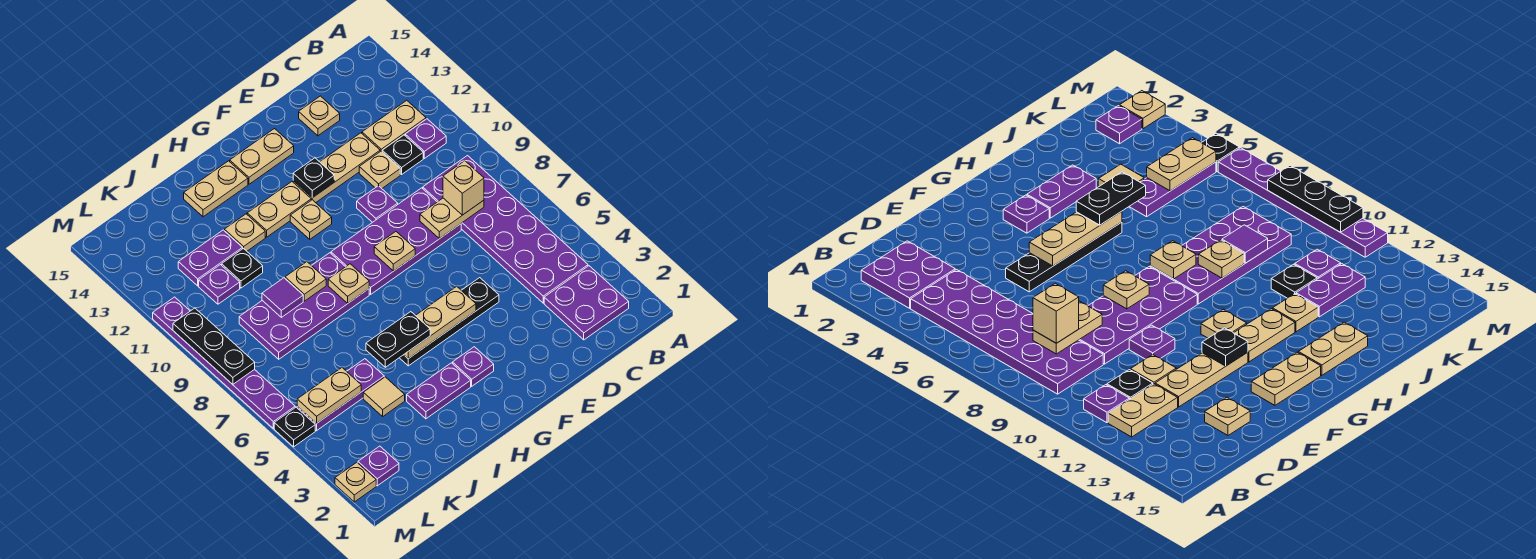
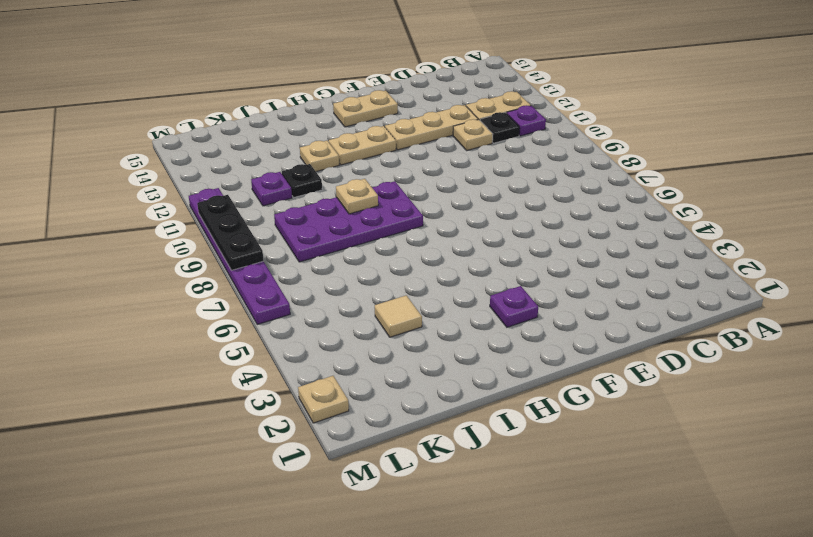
none -> purple 2x2 plate [544,266,629,340]
none -> purple 2x6 plate [423,156,588,303]
none -> purple 2x4 plate [331,188,461,294]
none -> tan 1x1 plate [299,96,340,136]

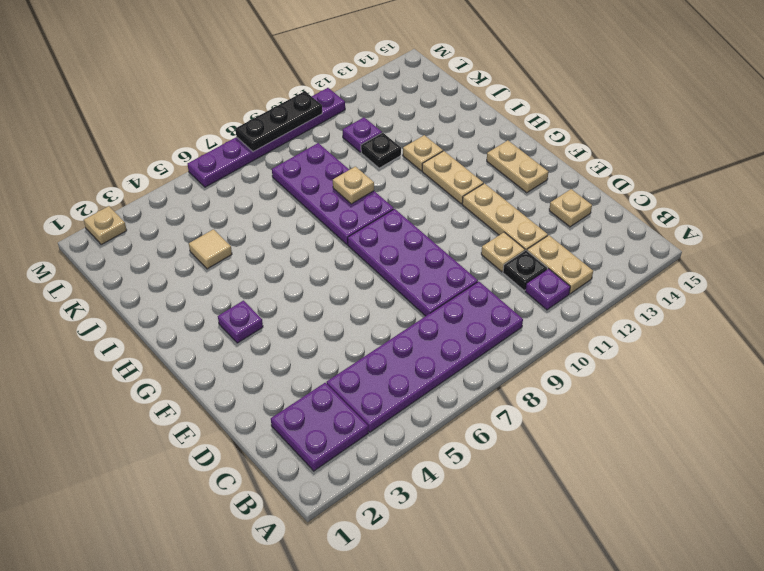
none -> black 1x4 plate [400,278,499,366]
none -> purple 1x1 plate [357,186,398,222]
none -> tan 1x1 plate [290,200,332,239]
none -> purple 1x2 plate [407,363,471,419]

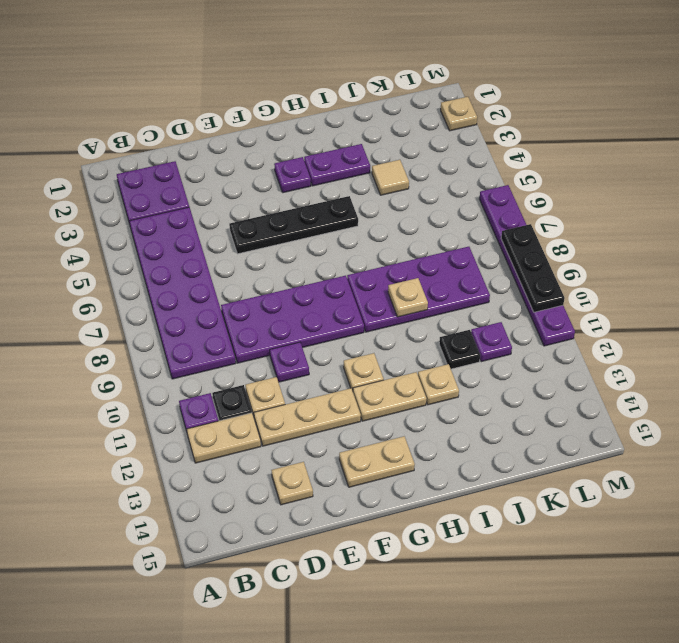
none -> tan 1x2 plate [184,161,248,217]
none -> purple 1x3 plate [297,359,384,431]
none -> purple 1x2 plate [178,230,243,286]
none -> purple 1x1 plate [358,446,399,486]

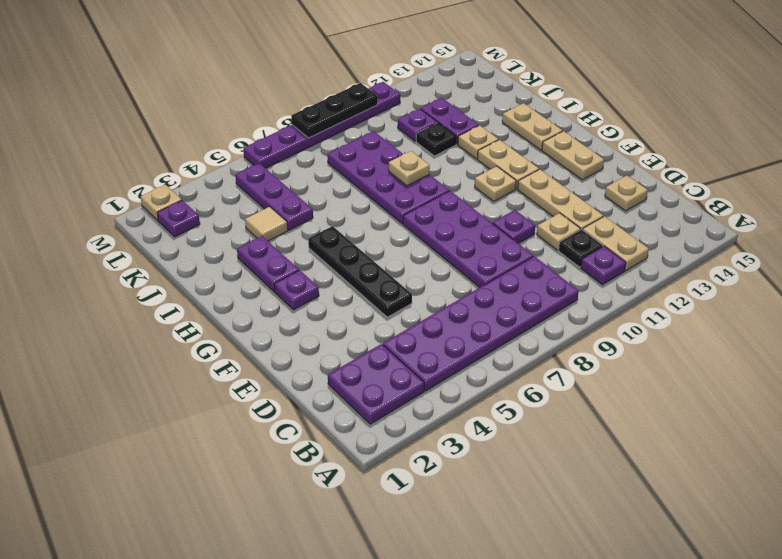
none -> black 1x1 plate [274,407,315,447]
none -> tan 1x2 plate [420,198,484,239]
none -> tan 1x3 plate [404,286,476,359]
none -> tan 1x1 plate [374,232,415,271]

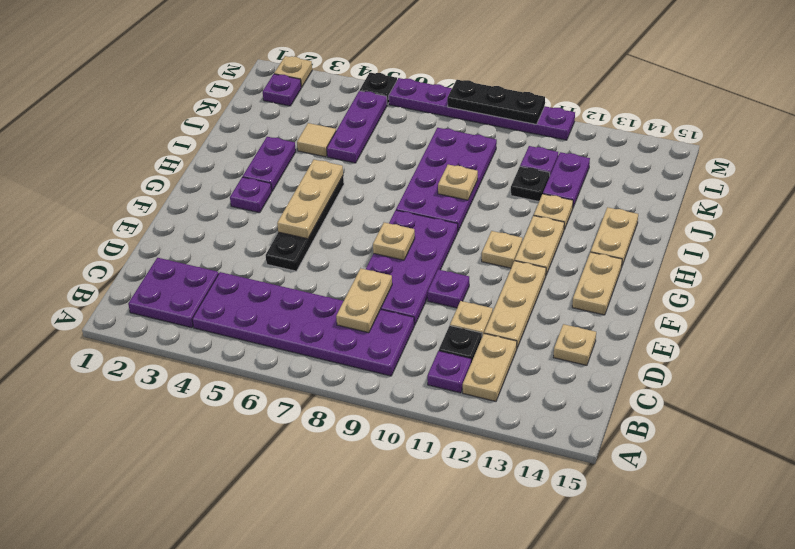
none -> black 1x1 plate [293,158,334,198]
none -> tan 1x1 plate [328,264,369,303]
none -> purple 1x1 tile [262,278,303,317]
none -> tan 1x2 plate [297,368,361,424]

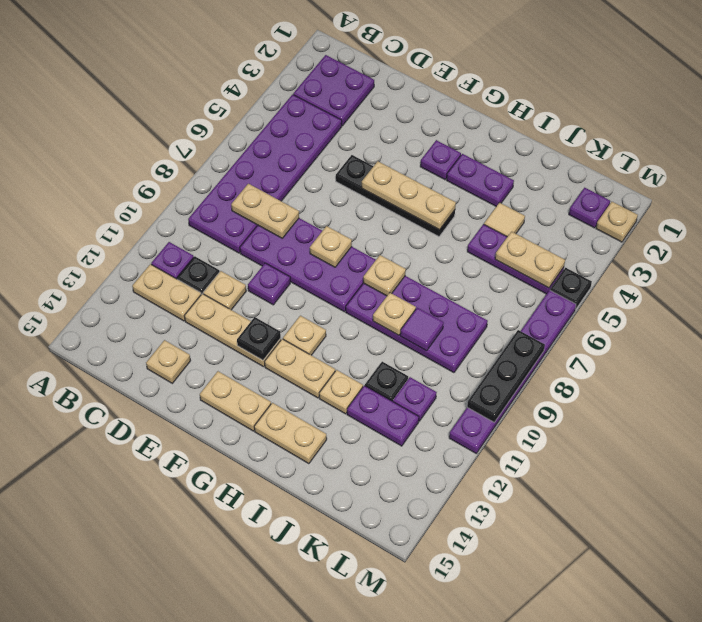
none -> tan 1x1 brick [443,161,484,215]
none -> black 1x2 plate [366,312,430,367]

